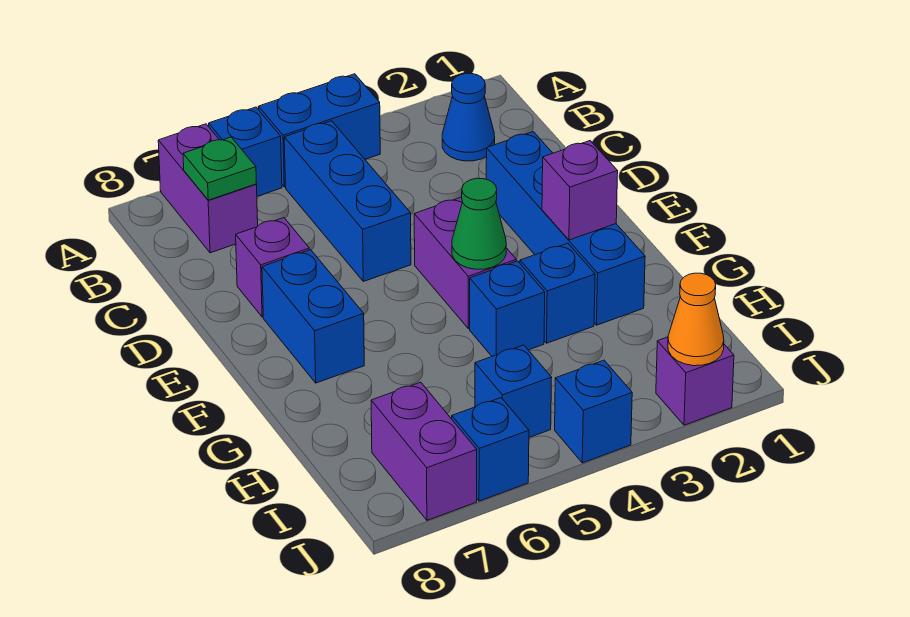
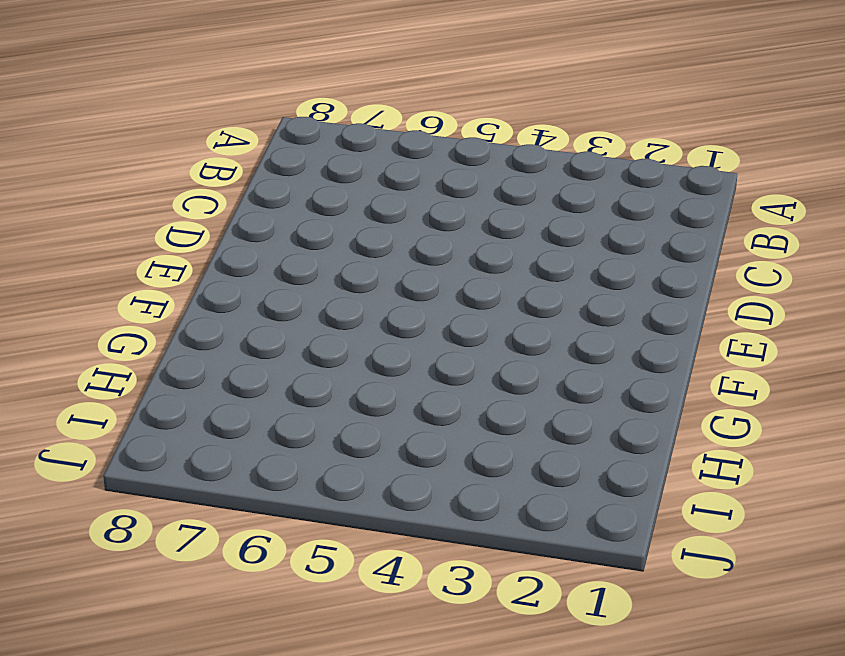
none -> blue 1x2 brick [258,74,380,187]
none -> blue 1x1 brick [209,107,282,196]
none -> purple 1x2 brick [158,124,258,253]

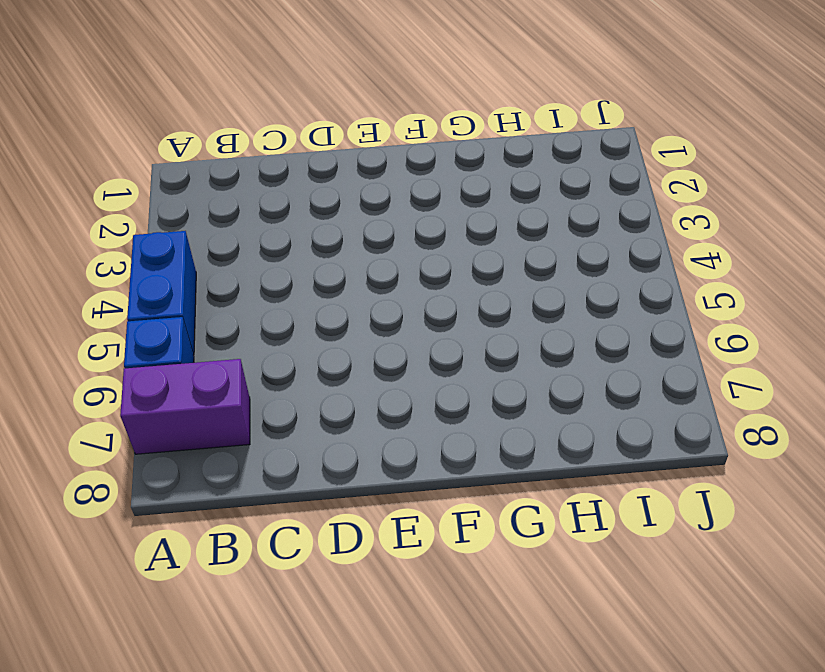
none -> blue 1x1 cone [442,73,495,161]
none -> blue 1x3 brick [284,121,411,281]
none -> blue 1x4 brick [486,132,645,325]

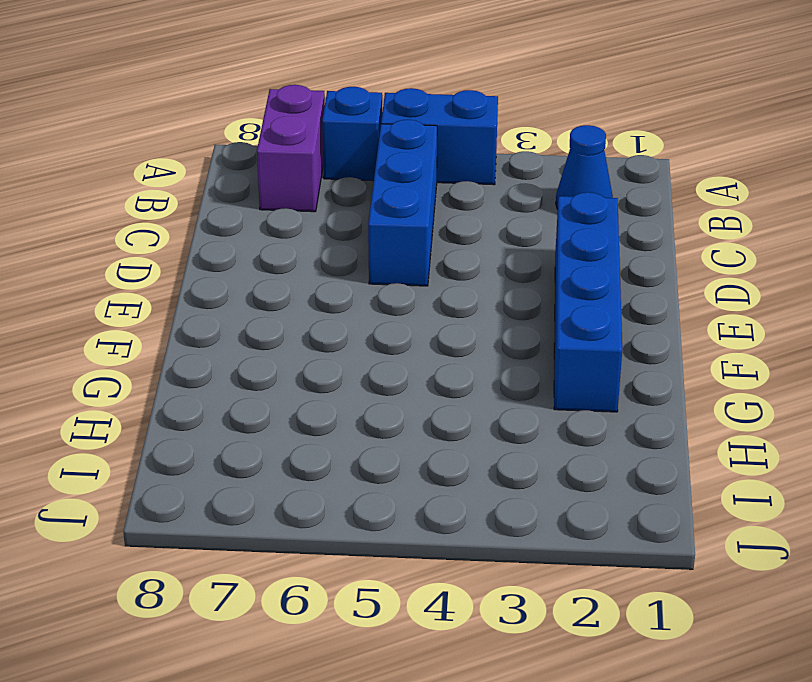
none -> purple 1x1 brick [236,218,309,317]
none -> purple 1x2 brick [414,197,516,328]
none -> blue 1x2 brick [262,250,364,383]

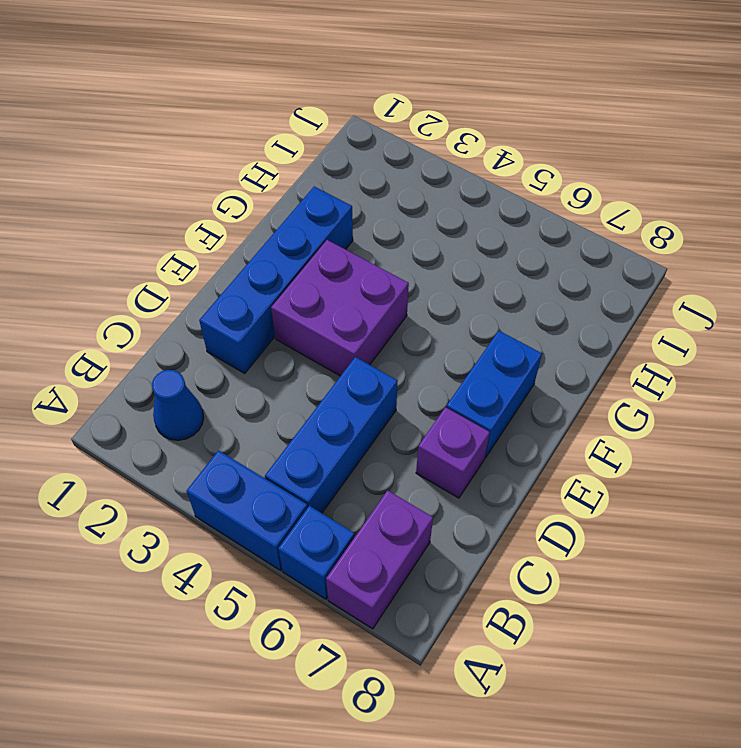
purple 2x2 brick [271,240,409,376] -> purple 1x2 brick [414,197,516,328]
none -> blue 1x1 brick [520,243,595,343]
none -> blue 1x1 brick [470,261,545,356]
none -> blue 1x1 brick [475,345,552,437]

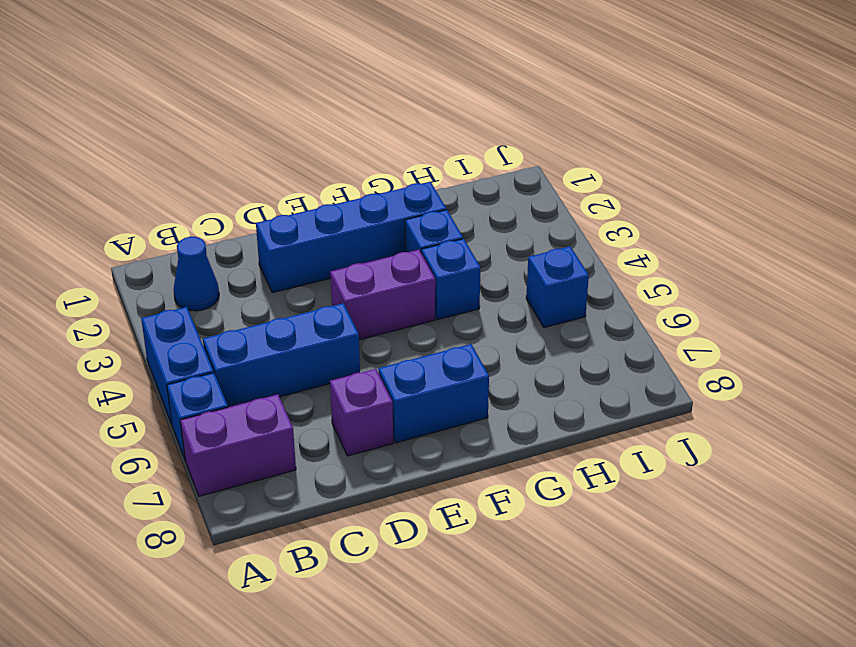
none -> purple 1x2 brick [371,382,477,520]
none -> purple 1x1 brick [656,337,734,425]
none -> blue 1x1 brick [555,360,632,463]

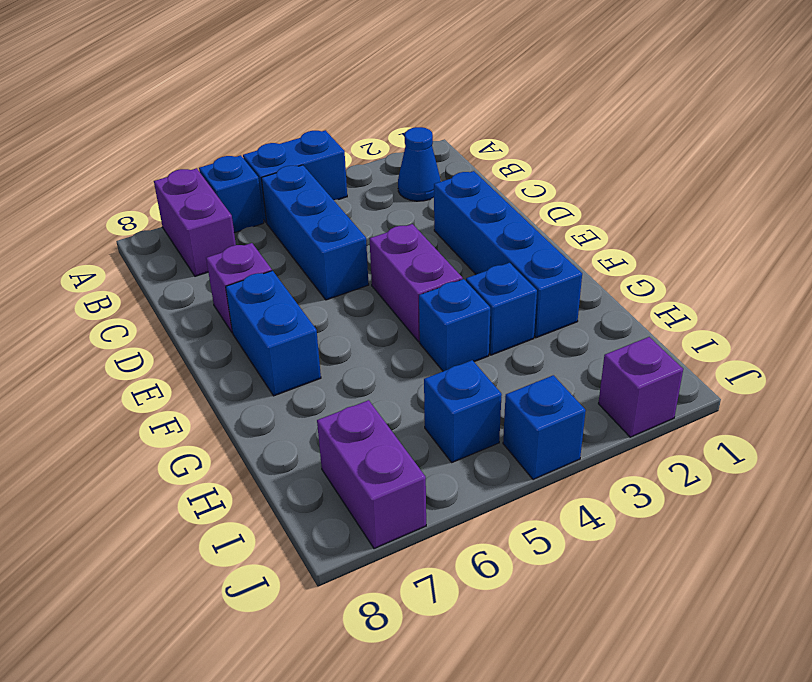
none -> blue 1x1 brick [452,398,529,501]
none -> green 1x1 plate [183,137,257,200]
none -> purple 1x1 brick [542,141,618,240]

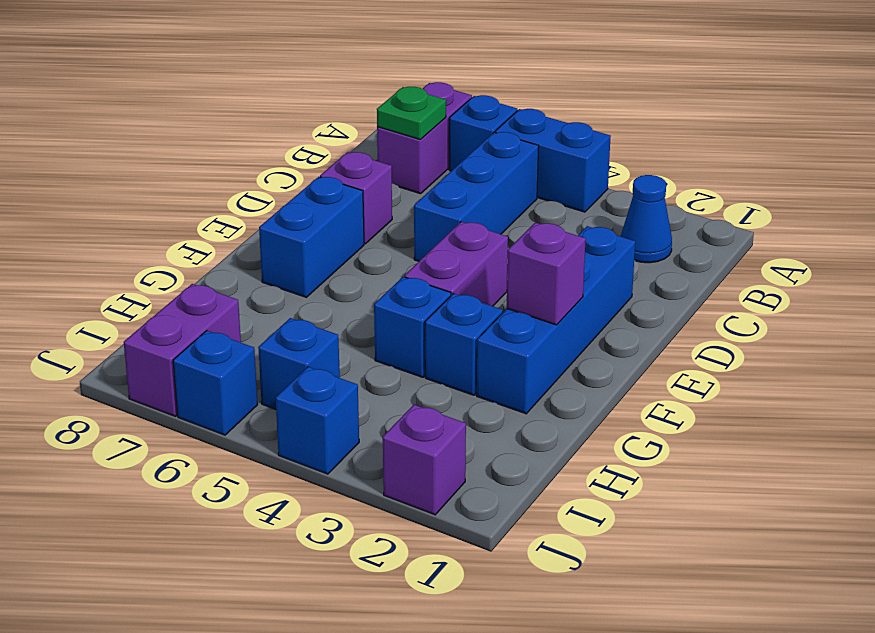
none -> green 1x1 cone [452,178,506,269]
none -> orange 1x1 cone [668,273,724,366]

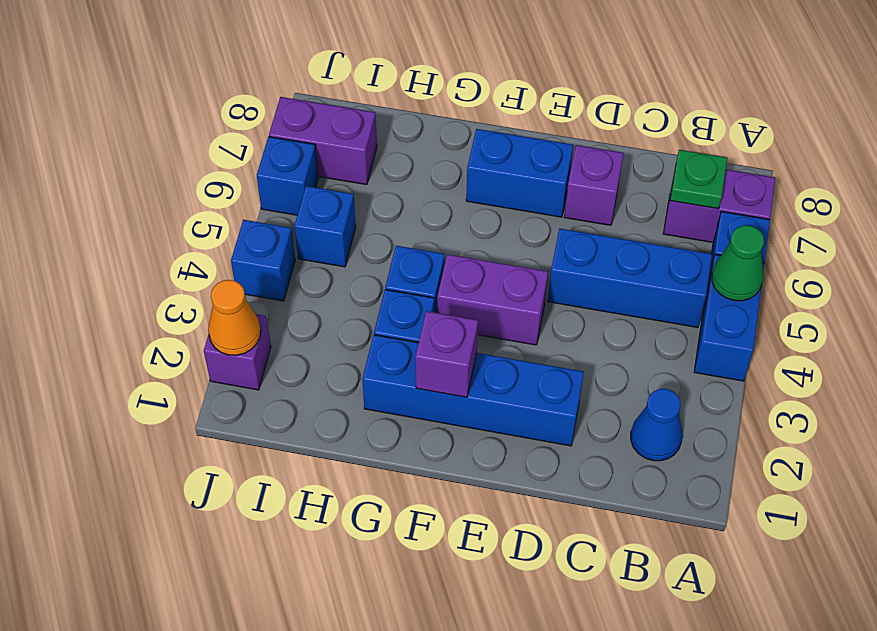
green 1x1 cone [712,225,764,301] -> green 1x1 cone moved to [452,178,506,269]

